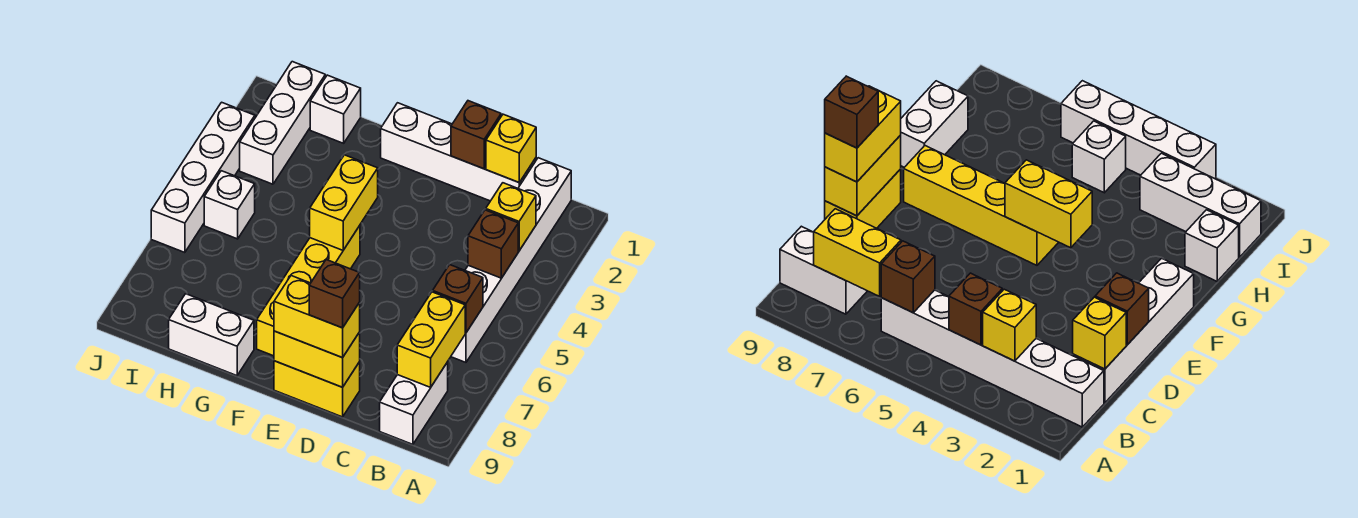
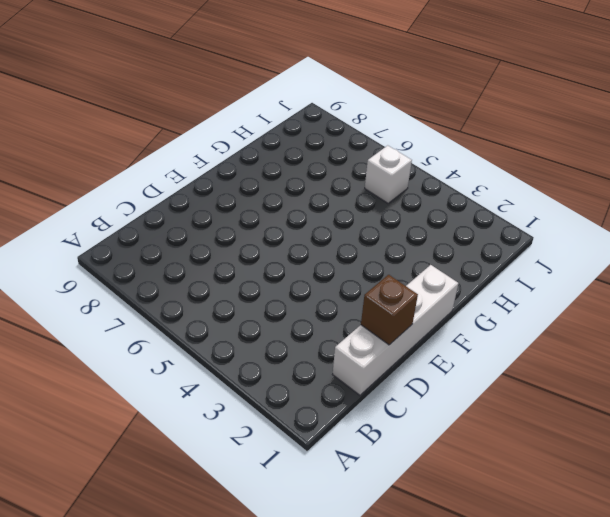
none -> white 1x6 brick [451,158,571,362]
none -> white 1x2 brick [380,362,448,444]
none -> yellow 1x2 brick [274,361,360,417]

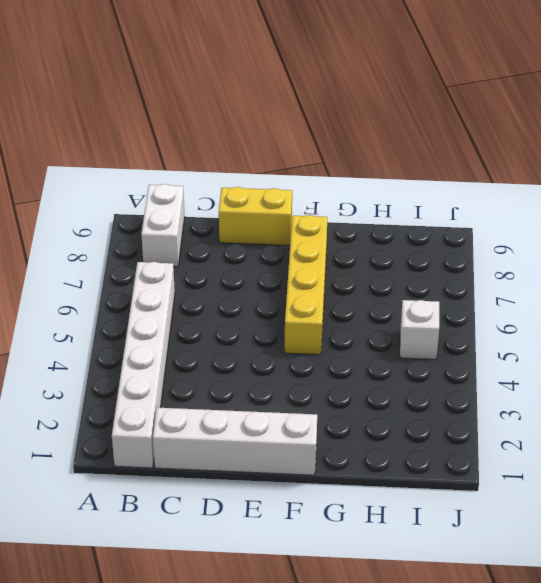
none -> white 1x2 brick [169,294,254,376]
none -> white 1x1 brick [310,75,361,143]
none -> white 1x3 brick [240,62,325,184]

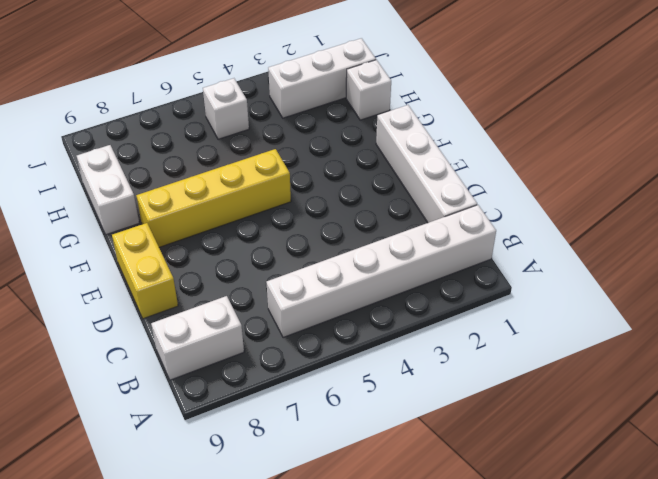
none -> white 1x4 brick [151,102,255,253]
none -> yellow 1x1 brick [486,183,536,251]
none -> brown 1x1 brick [468,210,518,278]

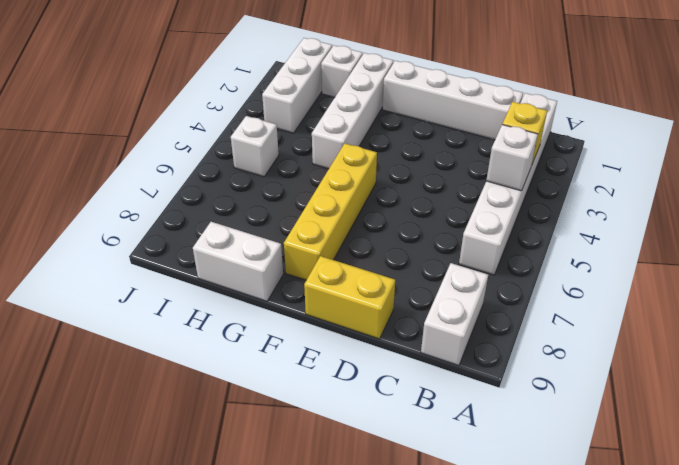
white 1x1 brick [486,125,538,191] -> brown 1x1 brick [468,210,518,278]
white 1x4 brick [312,53,394,169] -> white 1x4 brick moved to [151,102,255,253]
none -> brown 1x1 brick [433,265,483,333]
none -> yellow 1x2 brick [397,292,465,387]
none -> yellow 1x1 brick [486,114,536,182]

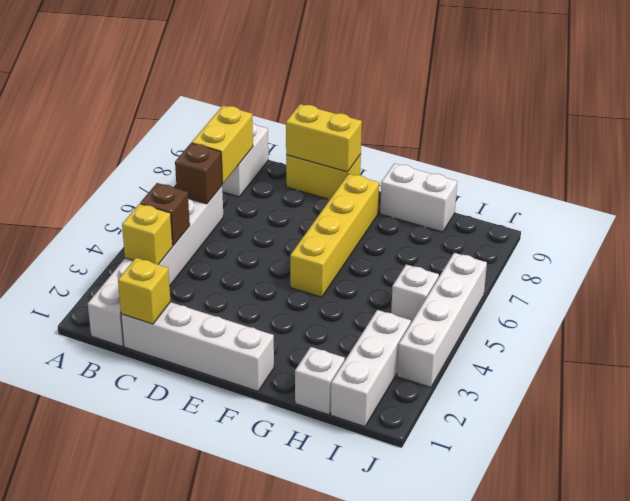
none -> brown 1x1 brick [451,101,501,169]
none -> yellow 1x2 brick [310,155,378,250]
none -> yellow 1x2 brick [274,276,360,358]

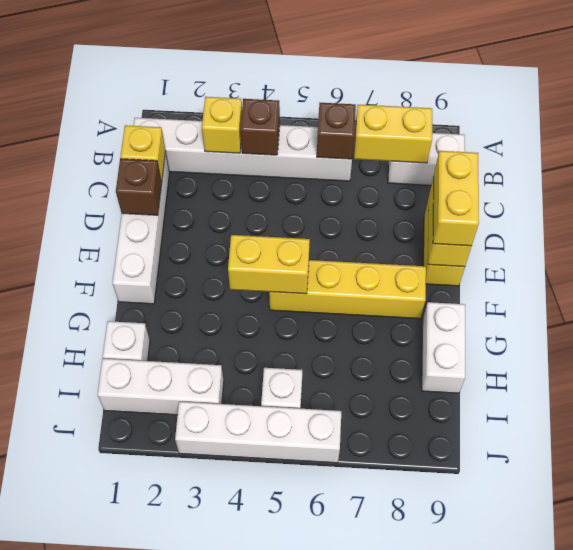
none -> brown 1x1 brick [309,260,360,328]

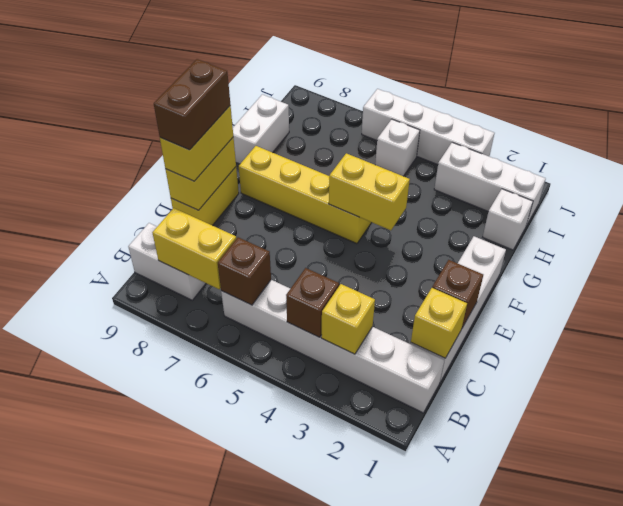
brown 1x2 brick [154,59,230,150] -> brown 1x1 brick [309,260,360,328]

